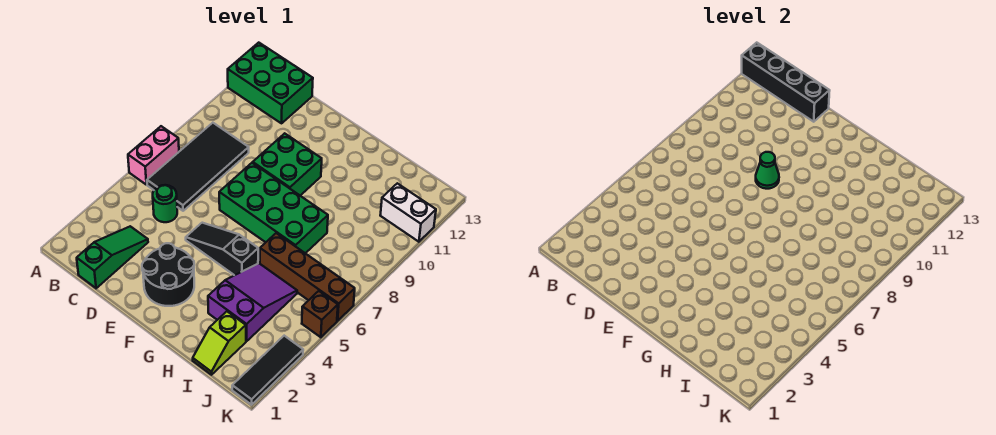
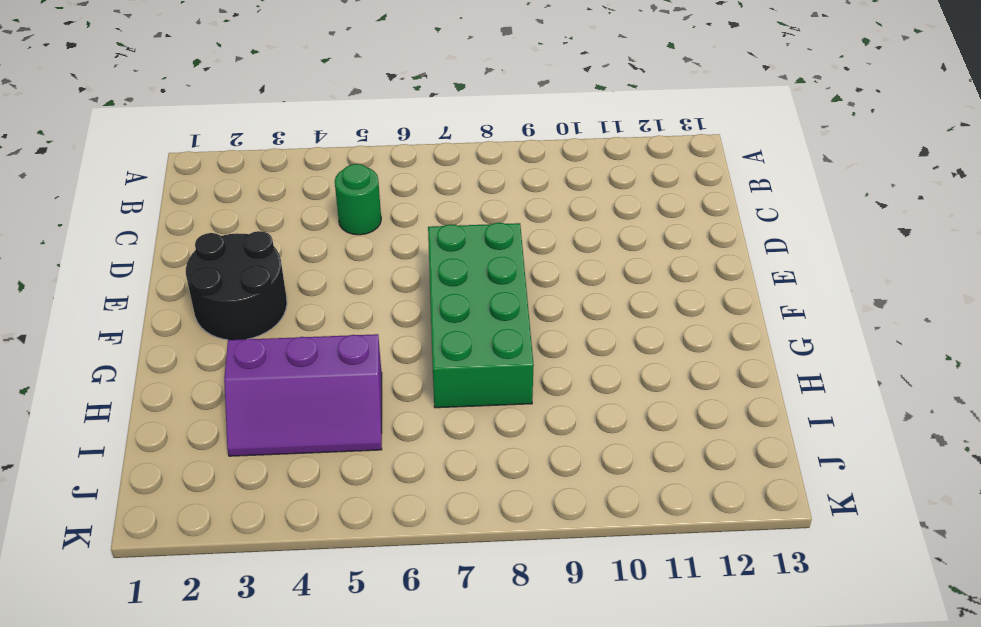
purple 2x3 slope [224,334,382,456] -> purple 2x3 slope turned to [208,263,297,341]
none -> pink 1x2 brick [128,126,179,185]
none -> green 2x3 brick [228,43,313,123]
none -> black 2x4 tile [147,123,249,211]

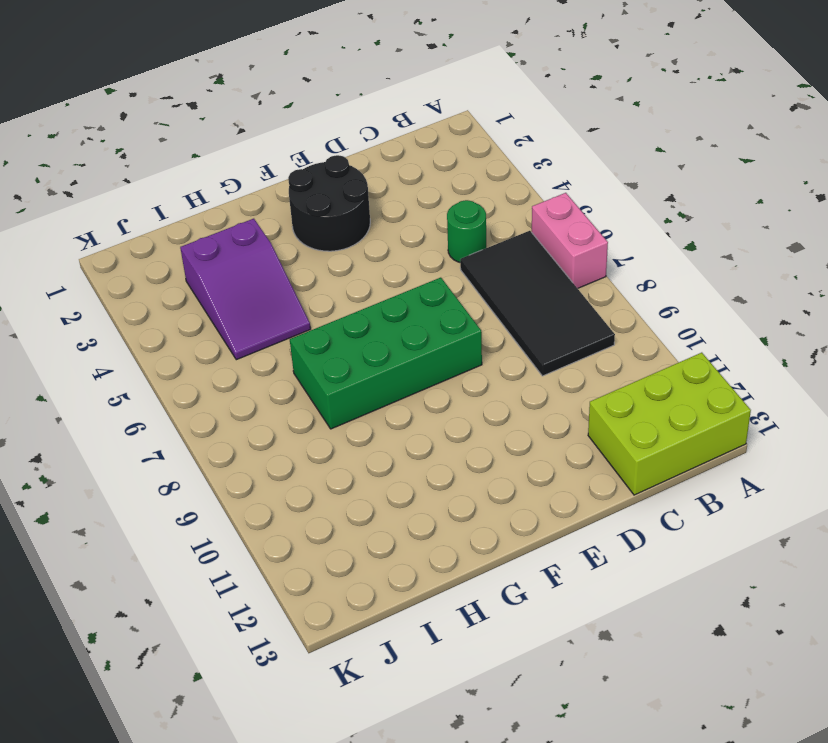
lime 2x3 brick [588,353,751,495] -> green 2x3 brick [228,43,313,123]
none -> green 1x3 slope [77,226,148,288]
none -> black 1x3 slope [186,223,258,275]
none -> green 2x2 brick [253,133,322,196]

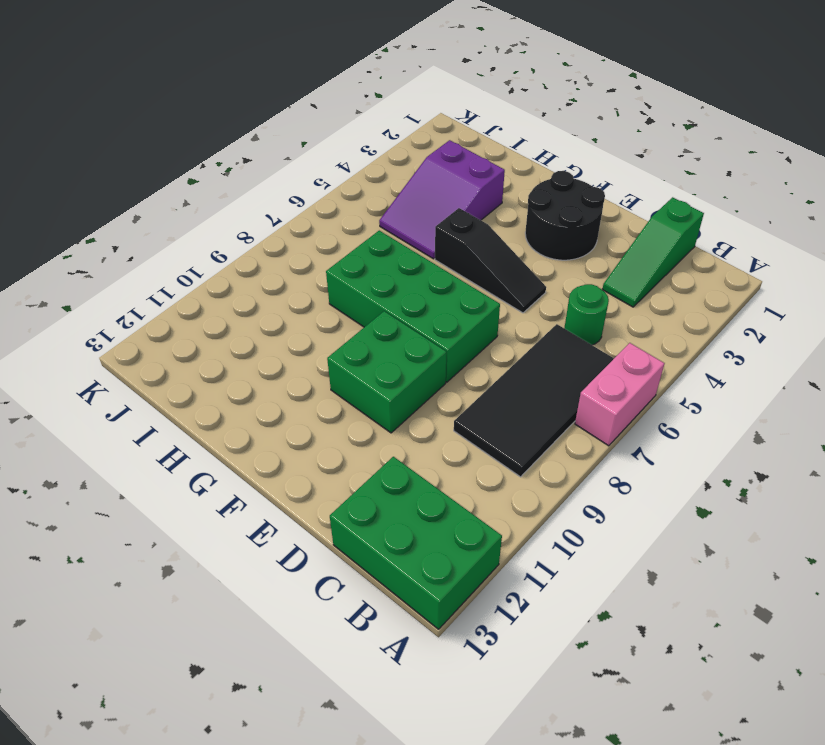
none -> brown 1x4 brick [260,233,355,321]
none -> lime 1x2 slope [193,311,246,375]
none -> white 1x2 brick [380,183,436,242]

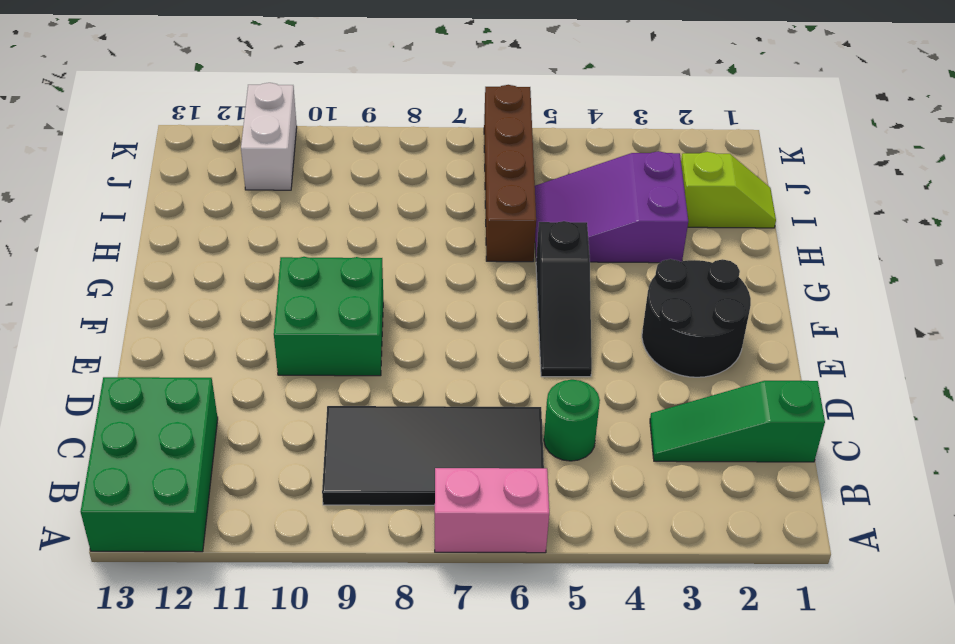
none -> green 2x4 brick [219,163,328,253]
none -> black 1x3 tile [232,336,303,405]
none -> brown 1x1 brick [302,291,338,337]

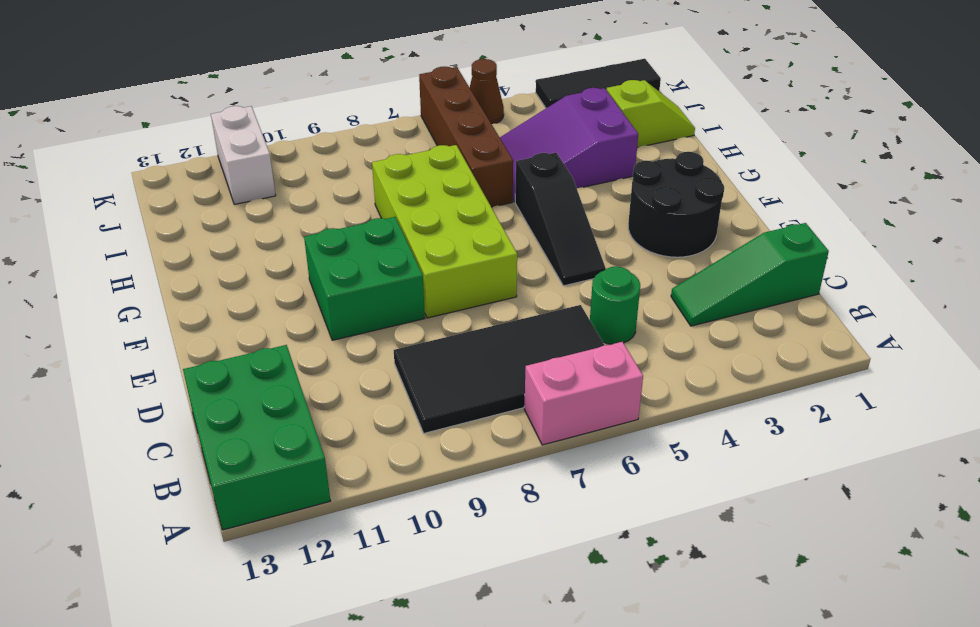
lime 2x4 brick [372,145,517,318] -> green 2x4 brick [219,163,328,253]
brown 1x1 cone [470,59,504,124] -> brown 1x1 brick [302,291,338,337]
none -> black 1x4 brick [742,43,830,122]
none -> green 1x1 cone [756,152,779,189]

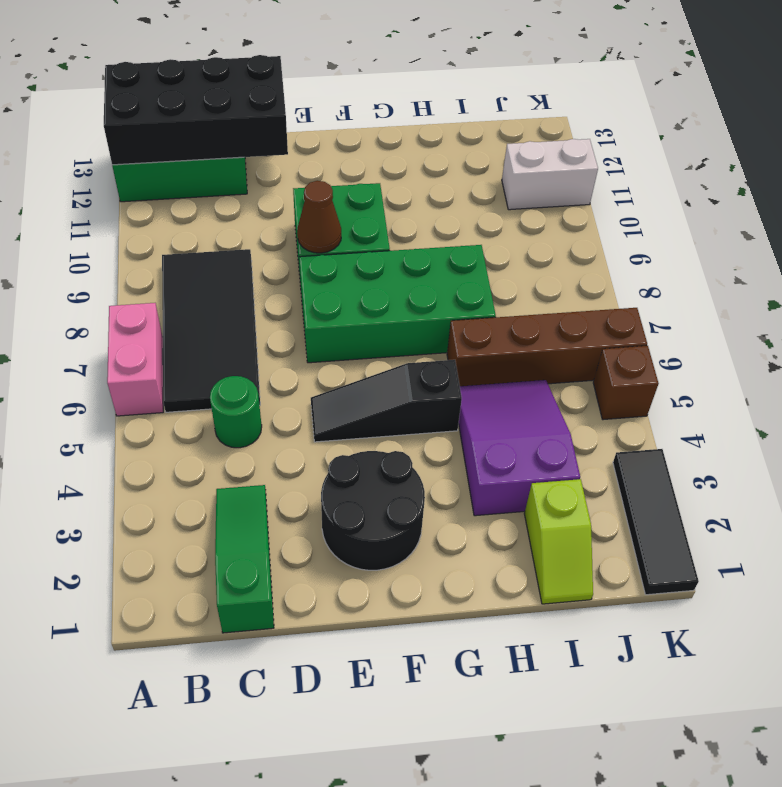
black 2x4 brick [104,55,288,165] -> black 1x4 brick [742,43,830,122]
brown 1x1 cone [297,181,341,253] -> green 1x1 cone [756,152,779,189]

